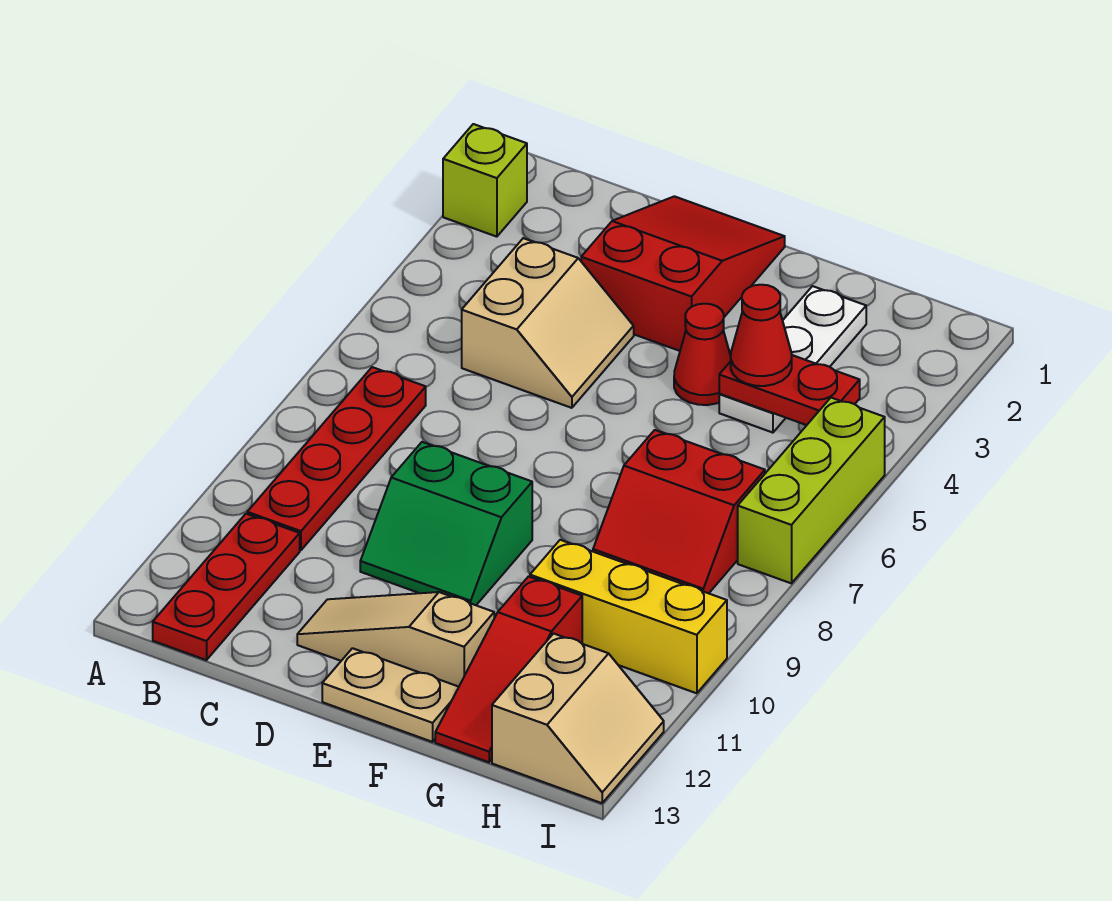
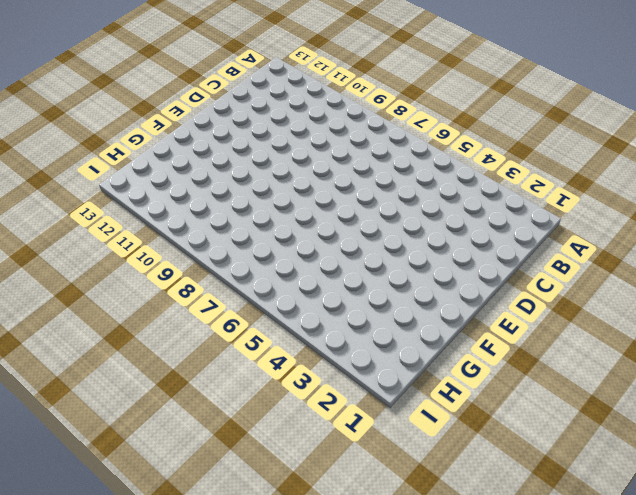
none -> lime 1x1 brick [443,124,527,237]
none -> red 1x4 plate [247,367,426,550]
none -> red 1x3 plate [153,514,300,660]

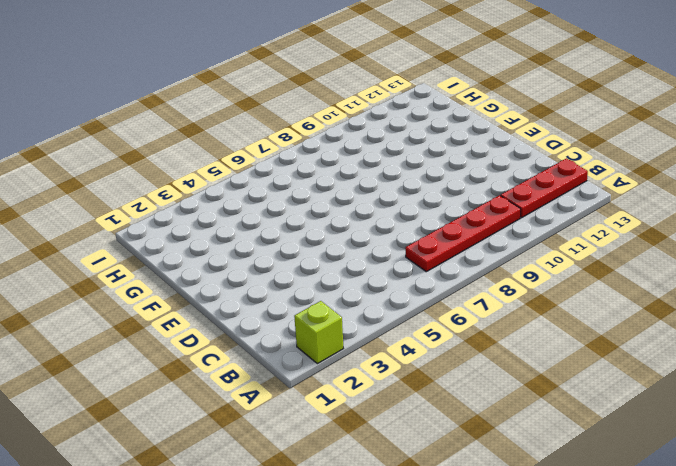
none -> tan 2x2 slope [462,238,634,408]
none -> red 2x3 slope [581,196,785,351]
none -> green 2x2 slope [360,442,532,605]

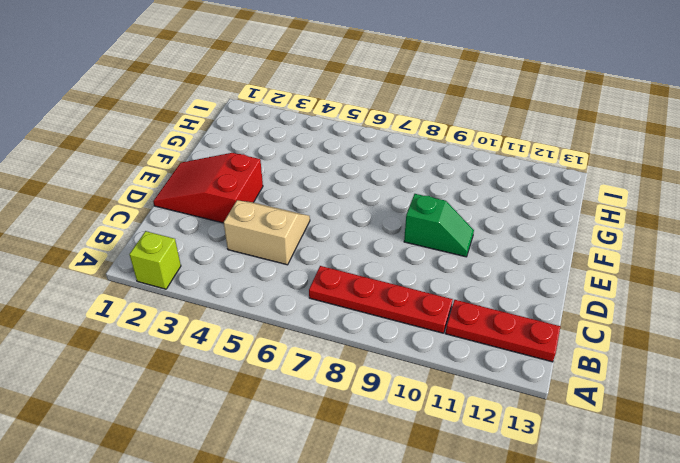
green 1x2 slope [404,194,474,257] -> green 2x2 slope [360,442,532,605]
none -> tan 1x3 slope [297,592,494,687]
none -> tan 1x2 plate [322,648,459,742]
none -> red 1x1 cone [674,304,731,405]

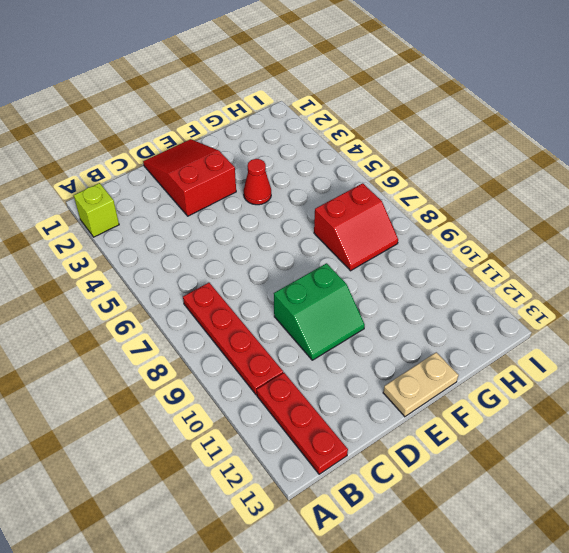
none -> tan 2x2 slope [462,238,634,408]
none -> tan 1x3 slope [297,592,494,687]
none -> white 1x3 plate [719,286,866,433]

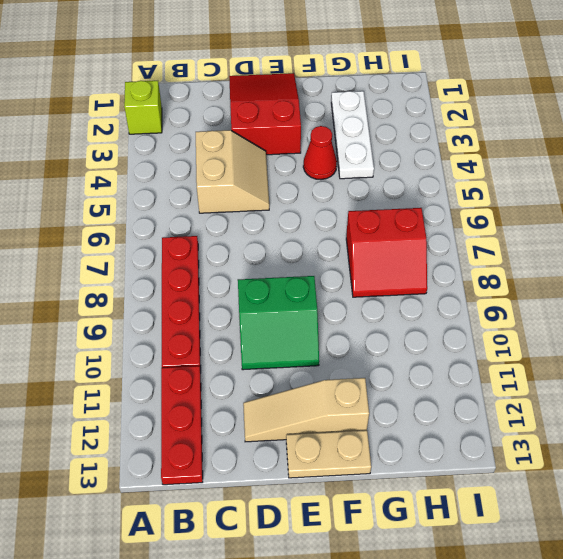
none -> yellow 1x3 brick [530,540,727,693]
none -> red 1x3 slope [435,576,582,762]
none -> tan 2x2 slope [492,634,664,803]

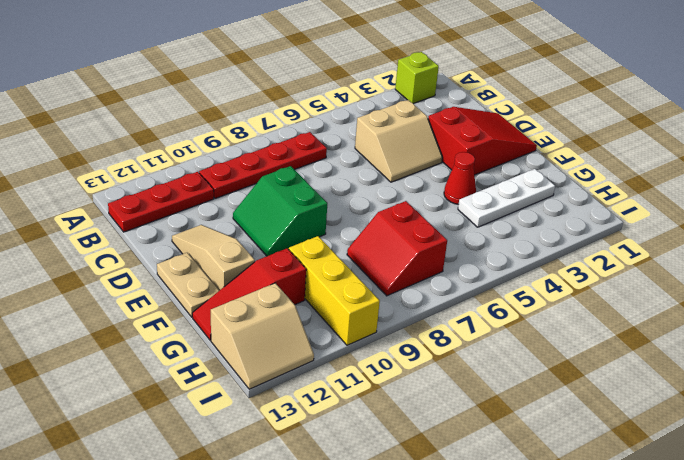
none -> lime 1x3 brick [738,398,885,583]
none -> red 1x2 plate [719,355,860,425]
none -> red 1x1 cone [731,285,792,386]

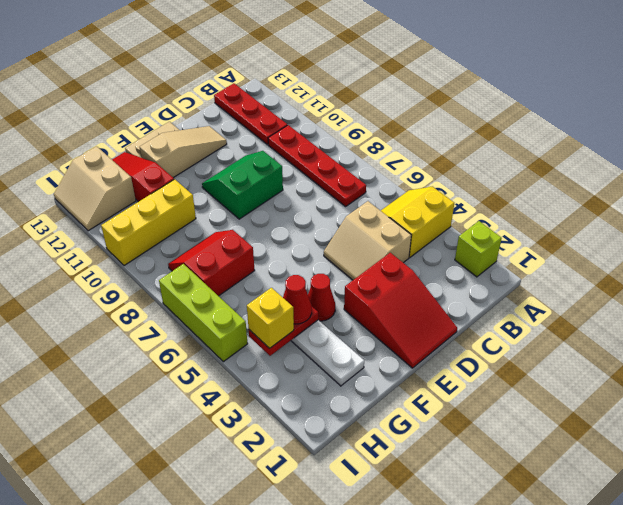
yellow 2x2 slope [381,186,454,257] -> none
yellow 1x1 brick [247,288,294,348] -> none

